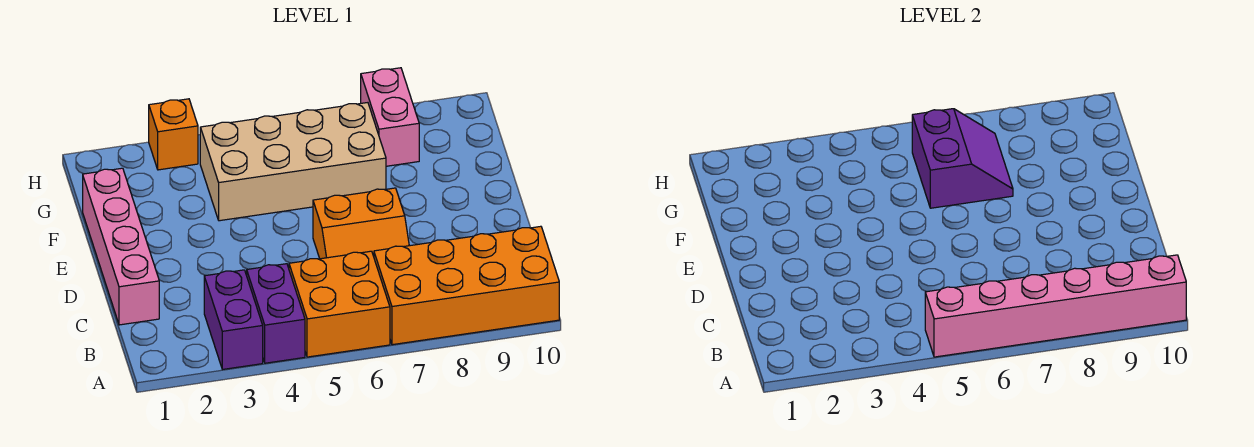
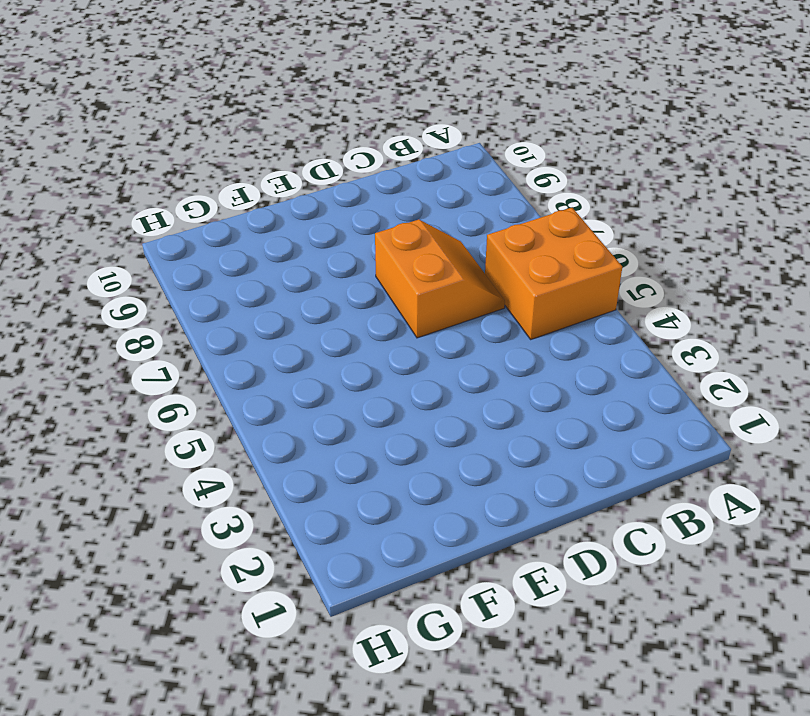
none -> purple 1x2 brick [204,270,263,369]
none -> purple 1x2 brick [247,264,305,363]

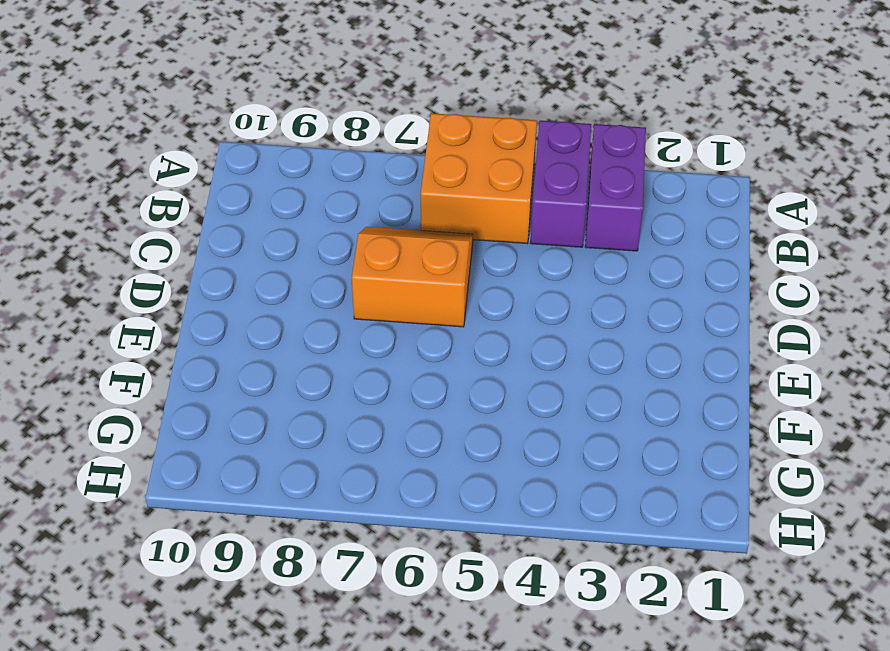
none -> orange 2x4 brick [374,226,559,345]
none -> pink 1x4 brick [83,168,159,325]

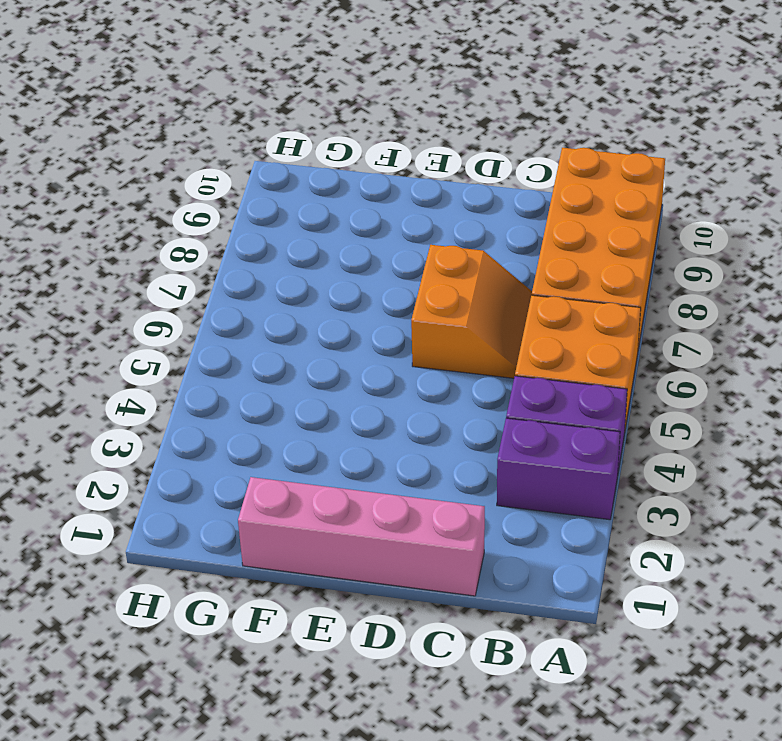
none -> tan 2x4 brick [200,103,386,221]
none -> pink 1x2 brick [361,68,419,166]

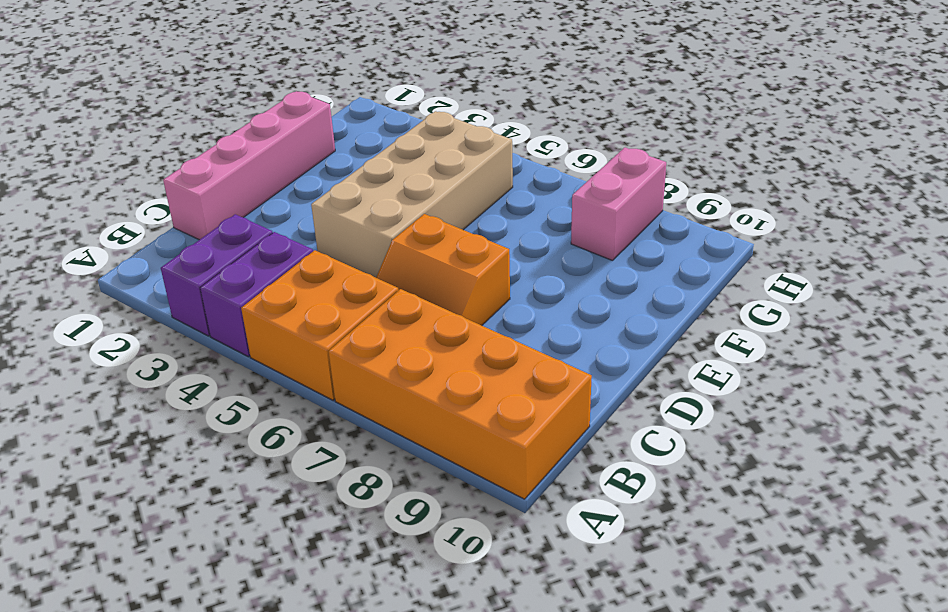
tan 2x4 brick [311,111,513,278] -> tan 2x4 brick turned to [200,103,386,221]
none -> orange 1x1 brick [149,99,198,170]
none -> pink 1x6 brick [925,255,1186,357]

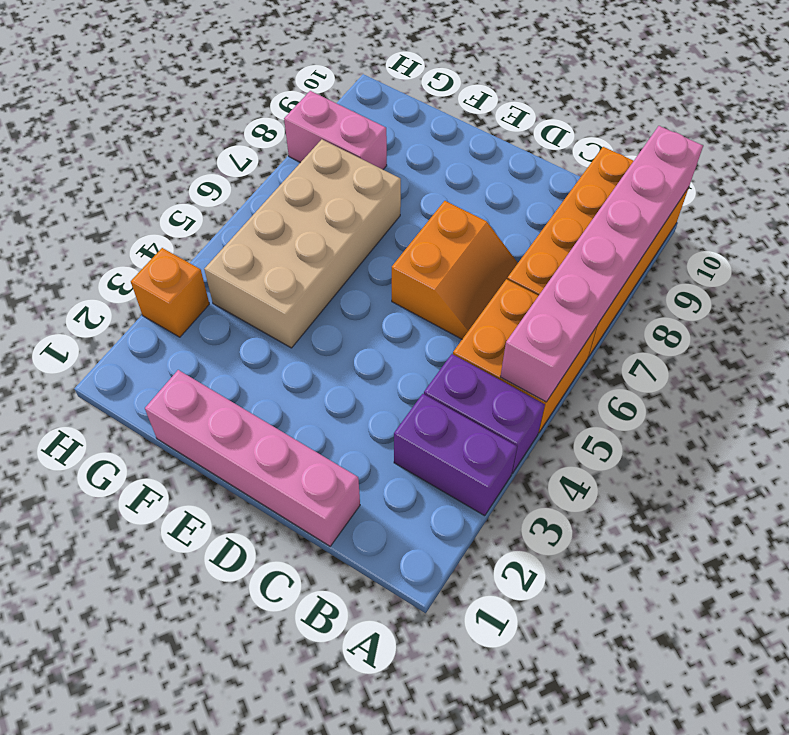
none -> purple 2x2 slope [912,109,1013,208]

